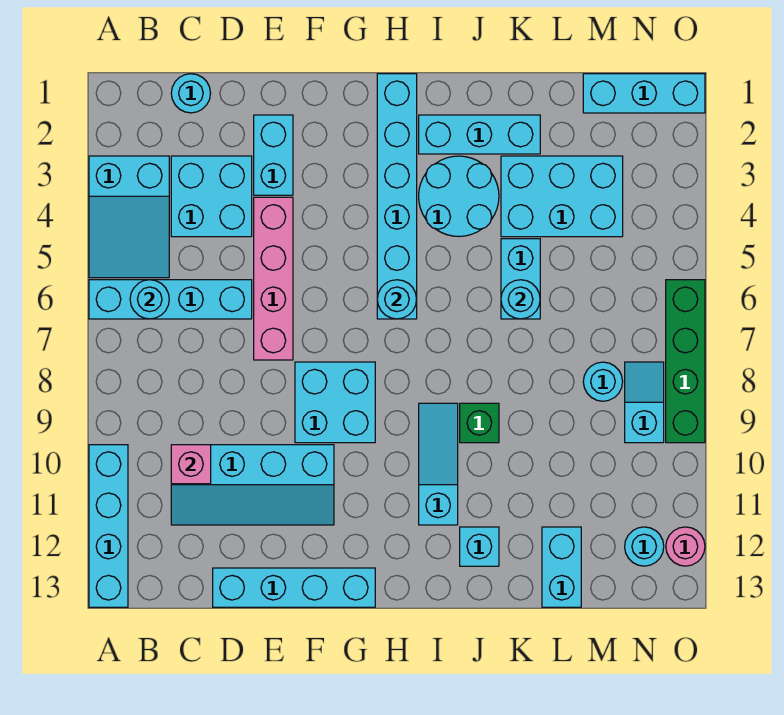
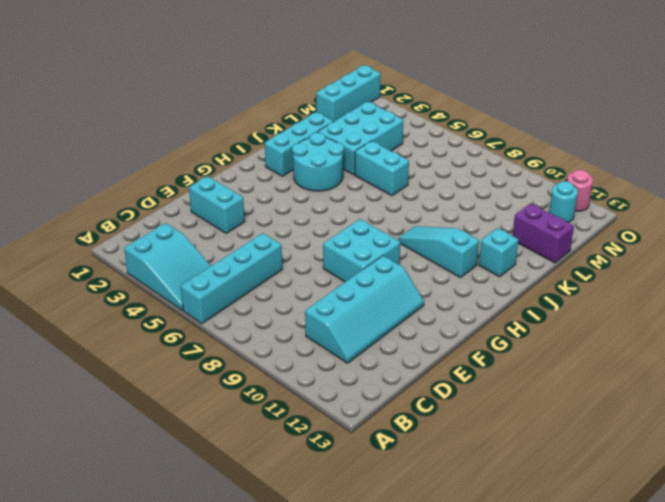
purple 1x2 brick [513,203,574,263] -> cyan 1x2 brick [542,527,581,607]
none -> cyan 1x4 brick [89,445,128,607]
none -> cyan 1x1 round brick [171,74,211,113]
none -> cyan 2x2 brick [171,156,252,237]

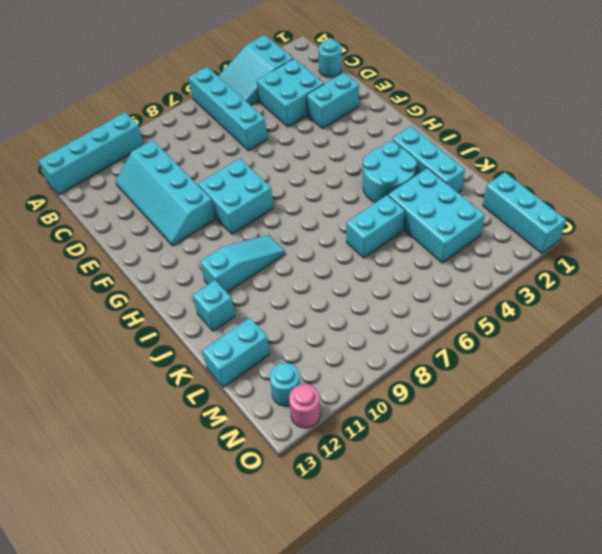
none -> cyan 1x4 brick [213,568,375,607]
none -> pink 1x4 brick [254,197,293,360]
none -> cyan 1x6 brick [377,74,417,319]

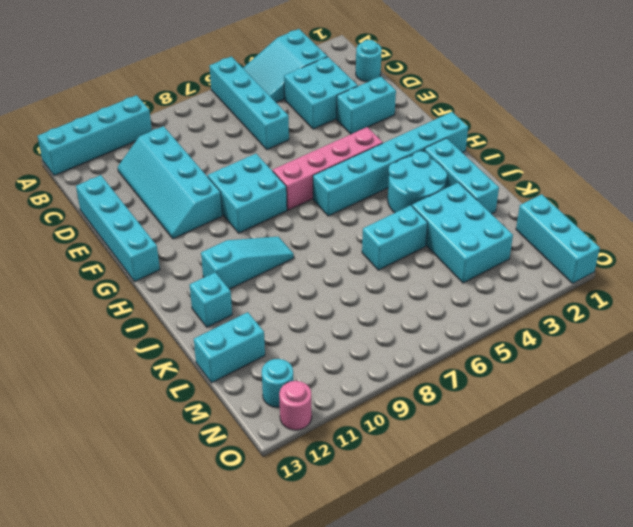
pink 1x4 brick [273,127,383,210] -> pink 1x4 brick moved to [254,197,293,360]
none -> green 1x1 brick [460,403,499,443]
none -> cyan 1x1 round brick [583,362,623,401]
none -> cyan 1x2 slope [625,362,664,443]

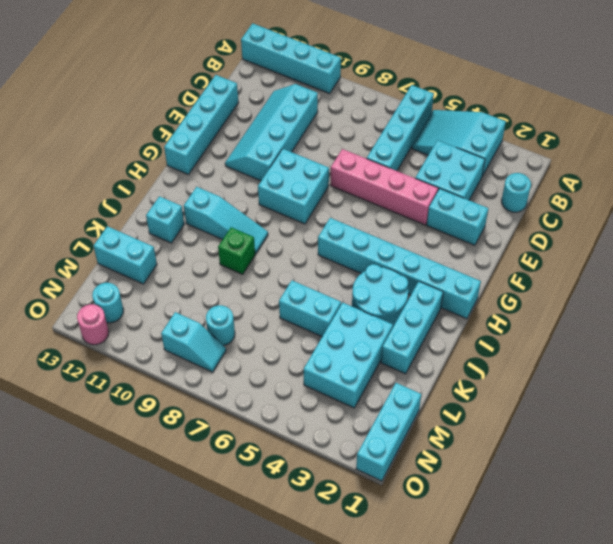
none -> green 1x4 brick [666,280,705,443]
none -> cyan 1x1 round brick [130,280,169,319]
none -> pink 1x1 brick [171,445,211,484]

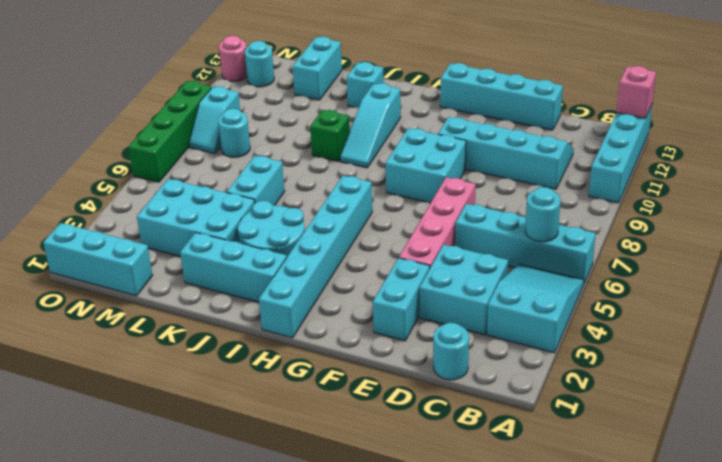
pink 1x1 brick [616,66,656,118] -> pink 1x1 brick moved to [171,445,211,484]
none -> cyan 1x1 round brick [377,280,417,319]
none -> cyan 1x1 round brick [501,280,540,319]

